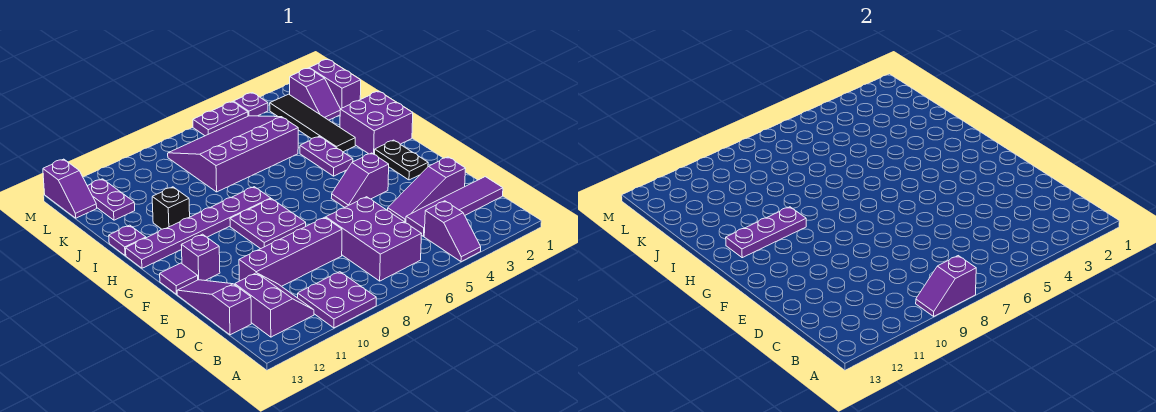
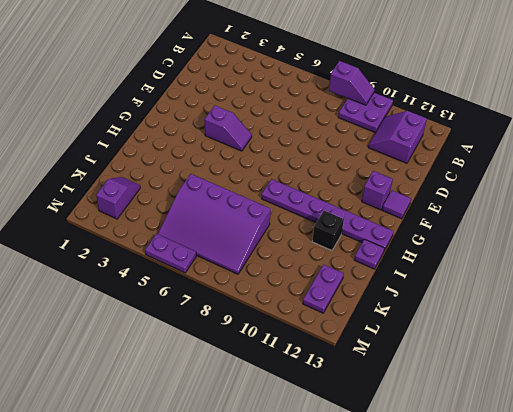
none -> purple 1x2 slope [424,201,481,262]
none -> purple 2x3 brick [326,197,421,281]
none -> purple 1x4 tile [406,177,503,236]

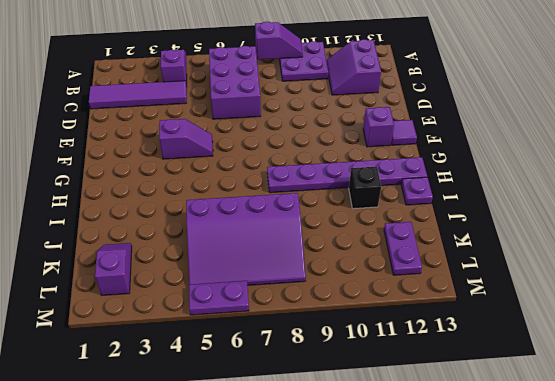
none -> purple 1x3 slope [177,280,251,335]
none -> purple 1x3 slope [388,157,466,223]
none -> purple 1x4 brick [239,217,342,286]

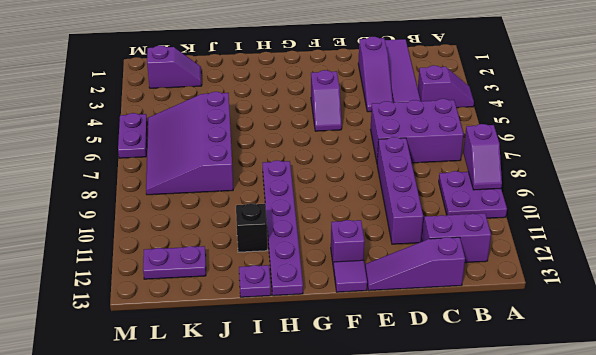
none -> black 1x2 plate [375,140,428,180]
none -> purple 2x2 plate [230,199,306,249]
none -> purple 2x2 brick [340,91,413,155]

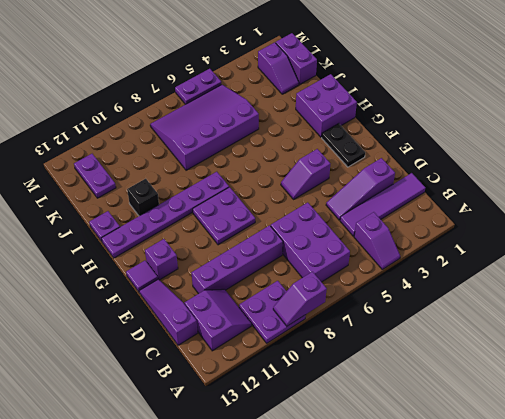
none -> purple 1x2 plate [300,137,353,176]
none -> black 1x4 tile [270,94,355,152]
none -> purple 1x2 slope [43,159,97,218]

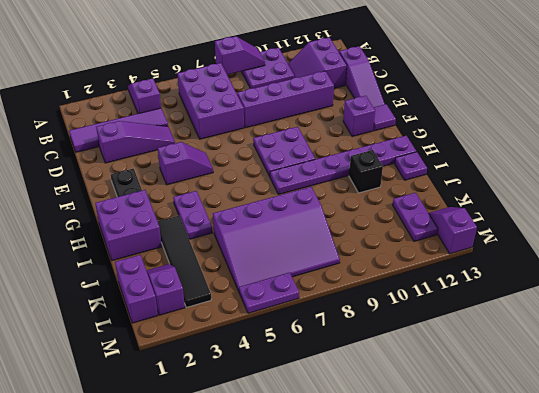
none -> purple 1x1 plate [233,93,268,116]
none -> purple 1x3 plate [726,207,806,258]

